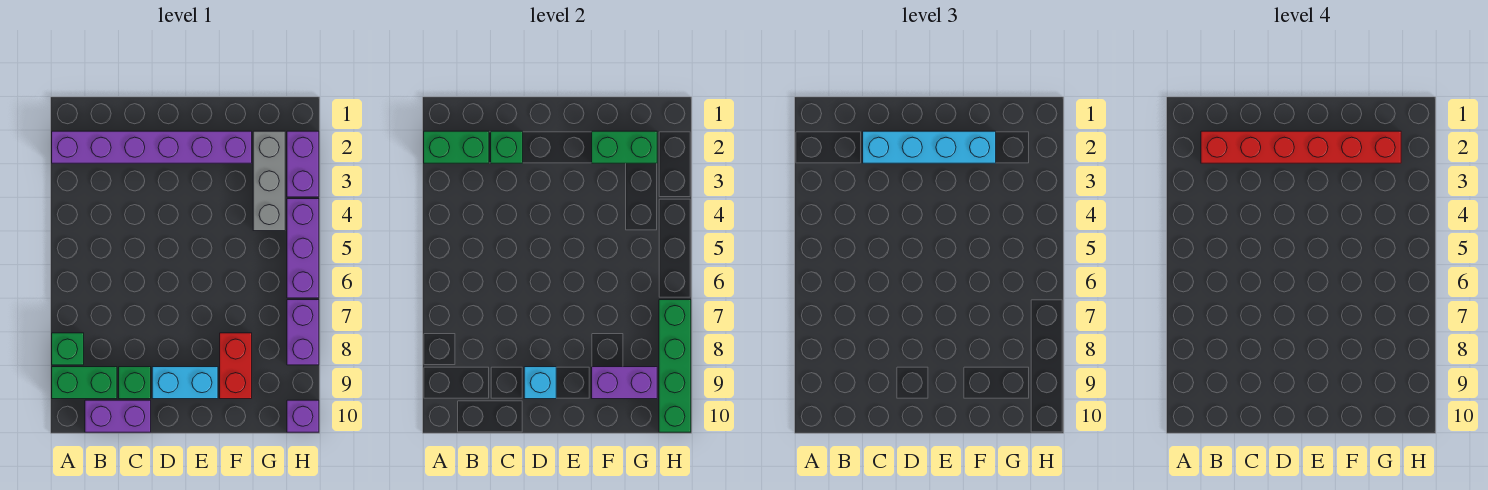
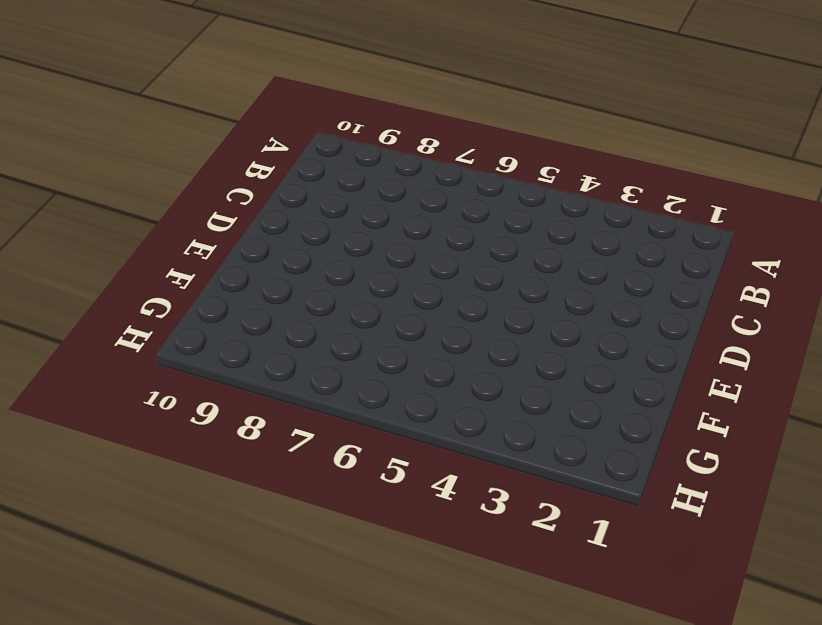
none -> purple 1x6 brick [52,131,252,163]
none -> green 1x1 brick [52,333,84,365]
none -> green 1x2 brick [52,367,117,399]

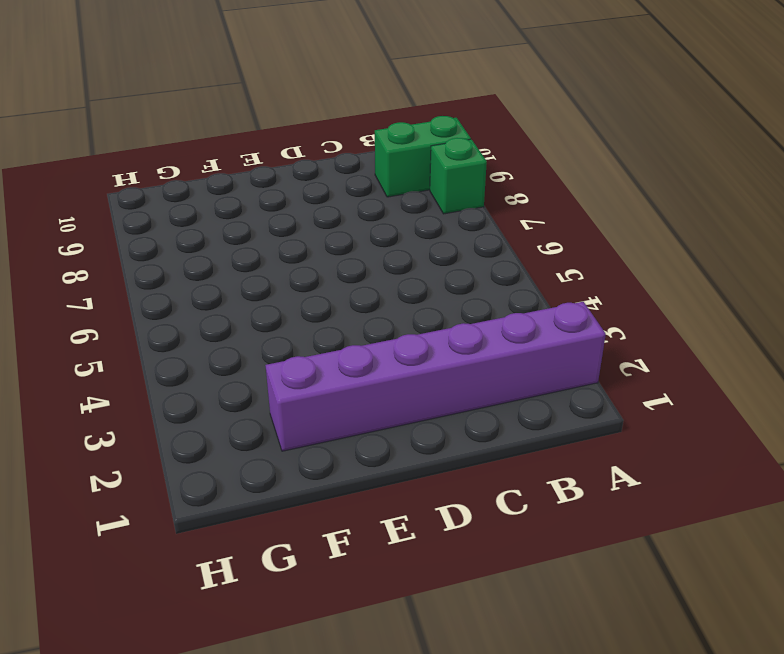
none -> purple 1x2 brick [85,400,151,432]
none -> green 1x1 brick [119,367,151,399]
none -> cyan 1x2 brick [152,367,218,399]

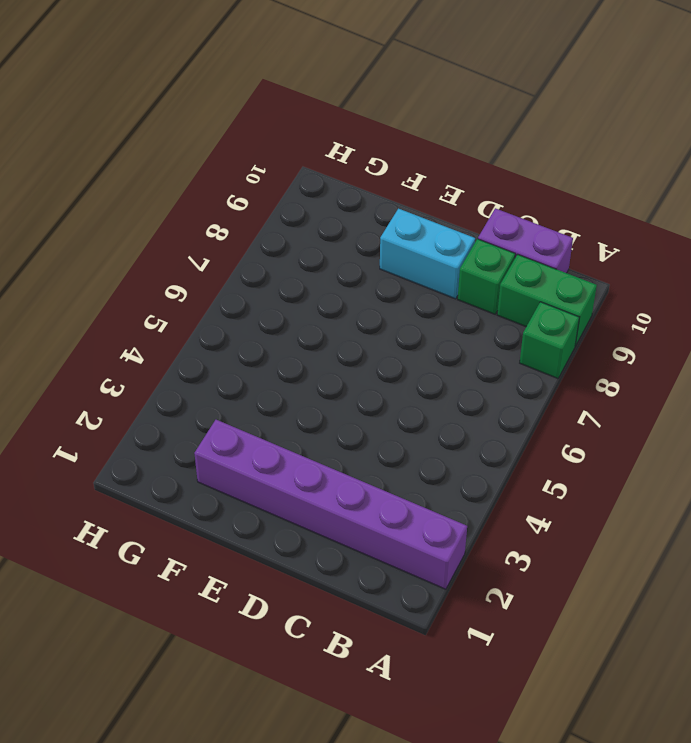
none -> red 1x2 brick [220,333,252,399]
none -> grey 1x3 brick [253,131,285,231]
none -> purple 1x2 brick [287,131,319,197]

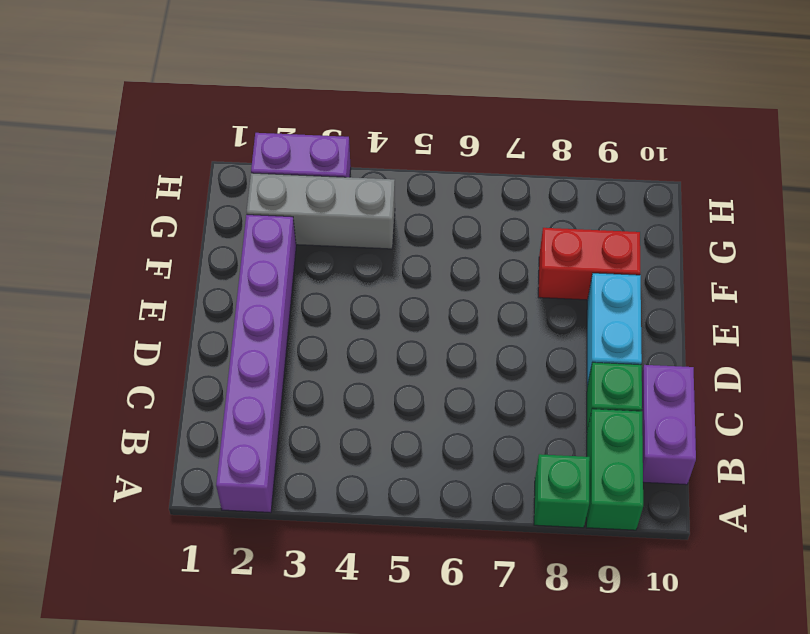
none -> purple 1x3 brick [287,199,319,298]
none -> purple 1x2 brick [287,300,319,365]
none -> purple 1x1 brick [287,400,319,432]

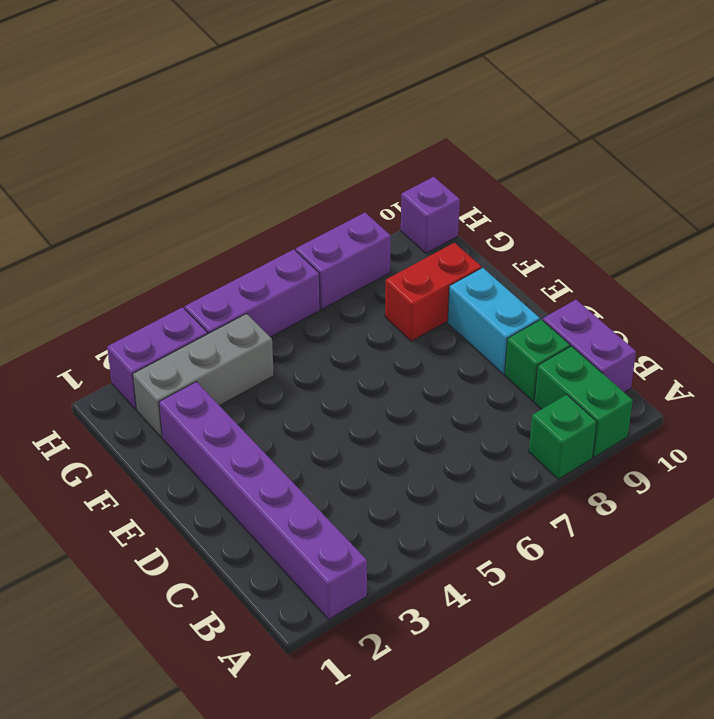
none -> green 1x2 brick [424,131,489,163]
none -> green 1x1 brick [491,131,523,163]
none -> cyan 1x1 brick [524,367,556,399]

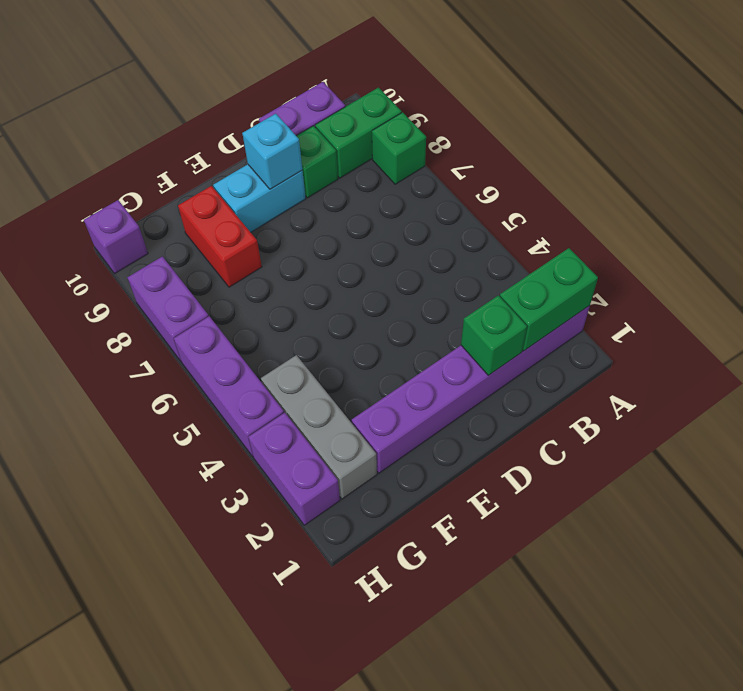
none -> green 1x2 brick [592,131,657,163]
none -> purple 1x2 brick [592,367,657,399]
none -> green 1x4 brick [659,300,691,432]

